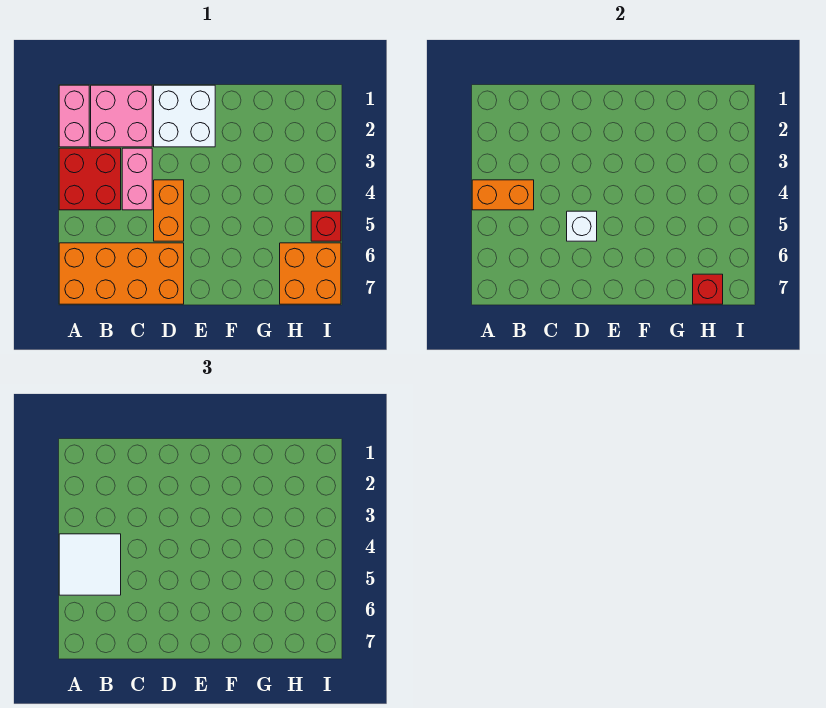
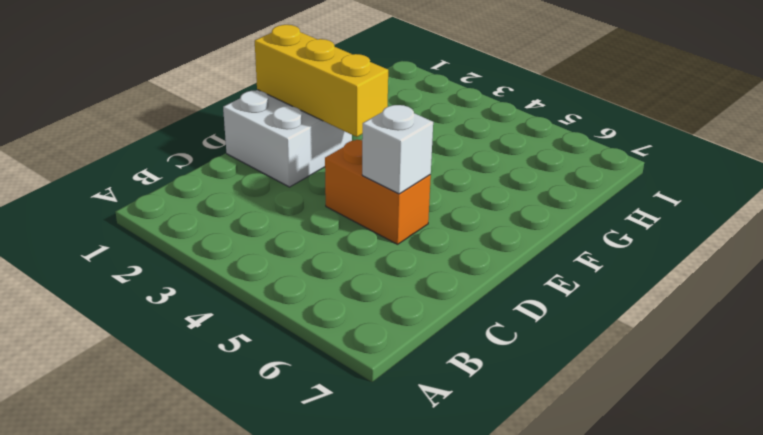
yellow 1x3 brick [255,25,388,137] -> none
none -> pink 1x2 brick [59,85,89,147]
none -> red 2x2 brick [59,148,121,210]
none -> orange 2x4 brick [59,243,184,304]

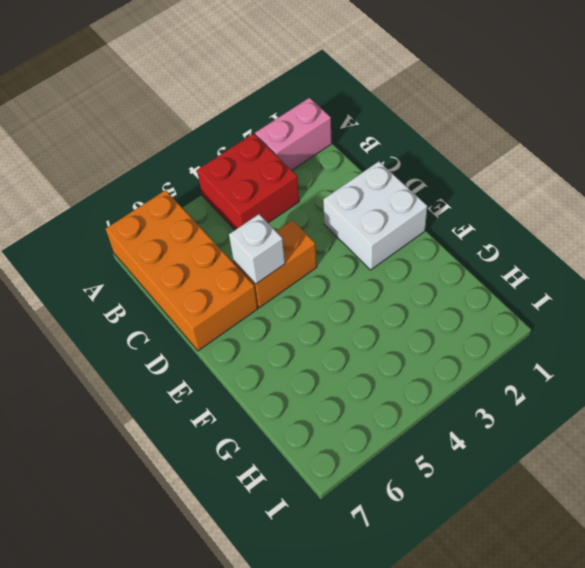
none -> pink 2x2 brick [91,85,152,147]
none -> pink 1x2 brick [122,148,152,210]
none -> orange 2x2 brick [280,243,341,304]

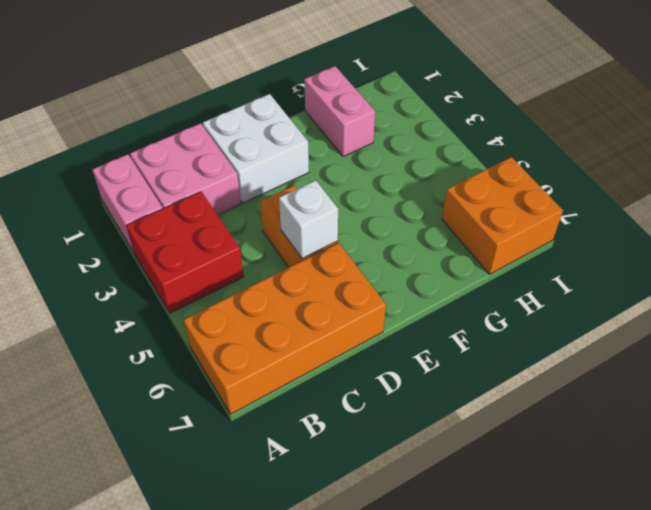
pink 1x2 brick [304,66,375,157] -> pink 1x2 brick moved to [122,148,152,210]
none -> red 1x1 brick [311,211,341,241]
none -> orange 1x2 brick [472,180,534,210]
none -> red 1x1 brick [693,274,723,304]

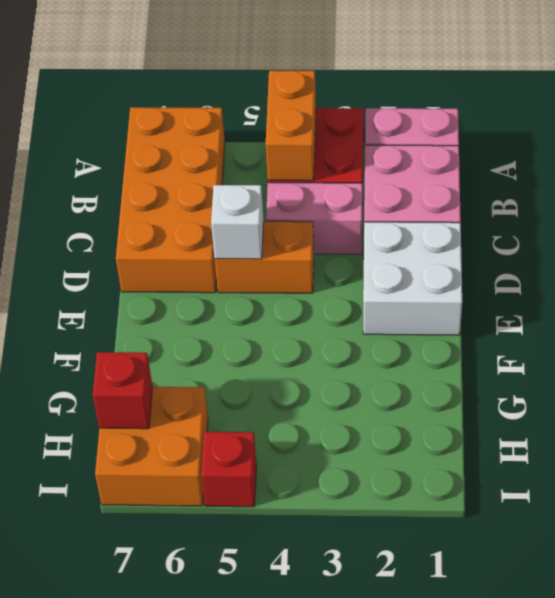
none -> white 2x2 tile [59,534,121,595]

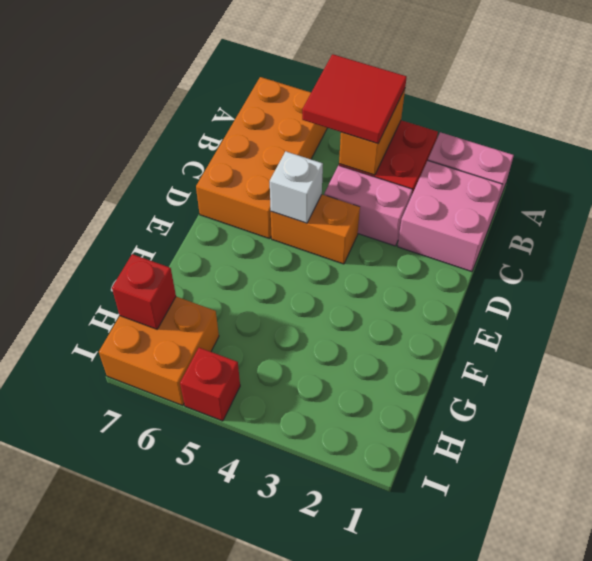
red 2x2 tile [302,54,407,144] -> white 2x2 tile [59,534,121,595]
none -> white 2x2 brick [154,85,215,147]

